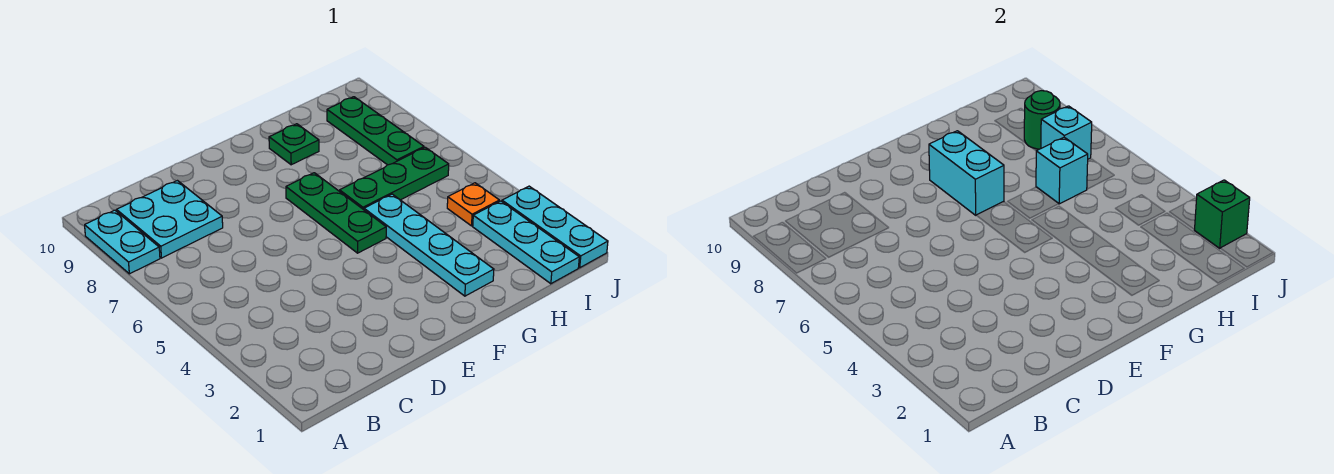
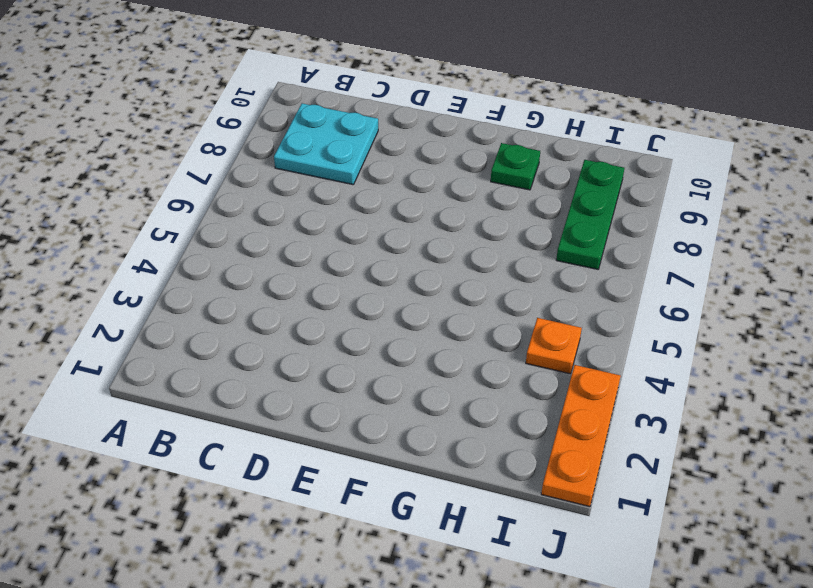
orange 1x3 plate [541,365,620,507] -> cyan 1x3 plate [502,186,608,268]
none -> cyan 1x2 plate [85,210,160,274]
none -> green 1x3 plate [286,173,386,253]
none -> cyan 1x4 plate [364,194,494,296]

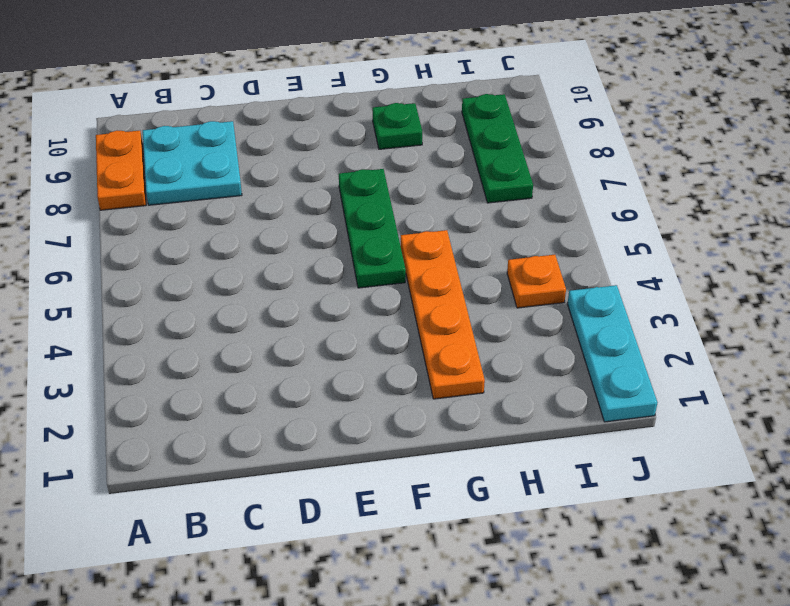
orange 1x2 plate [96,131,146,210] -> cyan 1x2 plate [85,210,160,274]
orange 1x4 plate [401,230,485,399] -> cyan 1x4 plate [364,194,494,296]
none -> green 1x3 plate [340,147,449,210]
none -> cyan 1x3 plate [473,201,579,284]
none -> cyan 1x2 brick [929,131,1004,215]

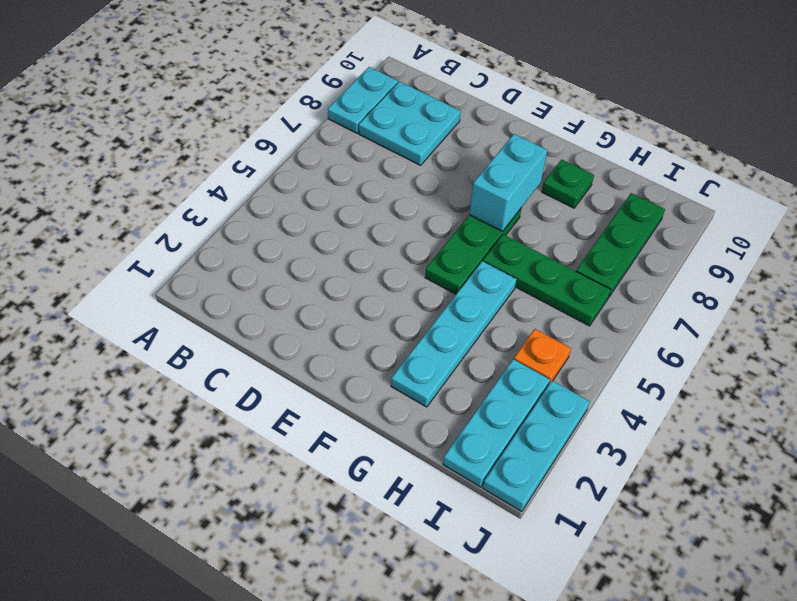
none -> cyan 1x1 brick [1036,137,1088,204]
none -> cyan 1x1 brick [1041,106,1092,159]
none -> green 1x1 round brick [1024,91,1060,149]

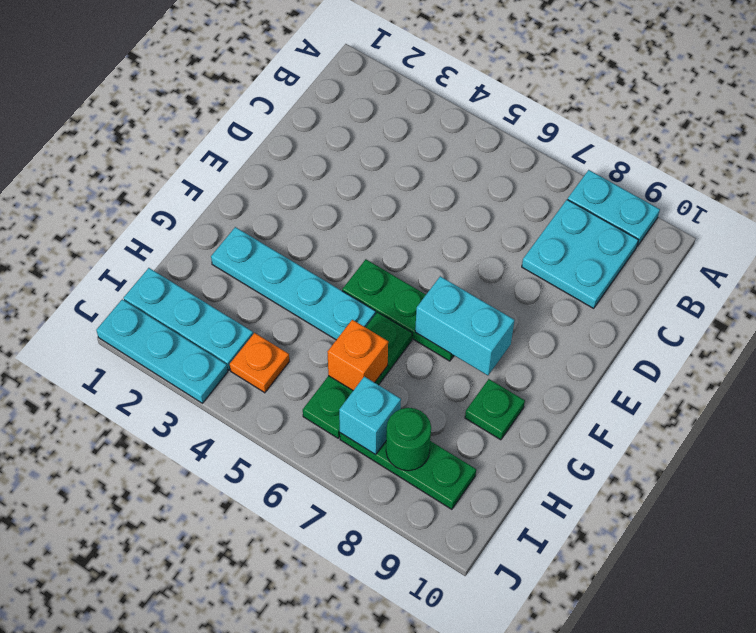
orange 1x1 brick [328,320,388,391] -> cyan 1x1 brick [1036,137,1088,204]
none -> green 1x1 brick [1195,180,1250,248]

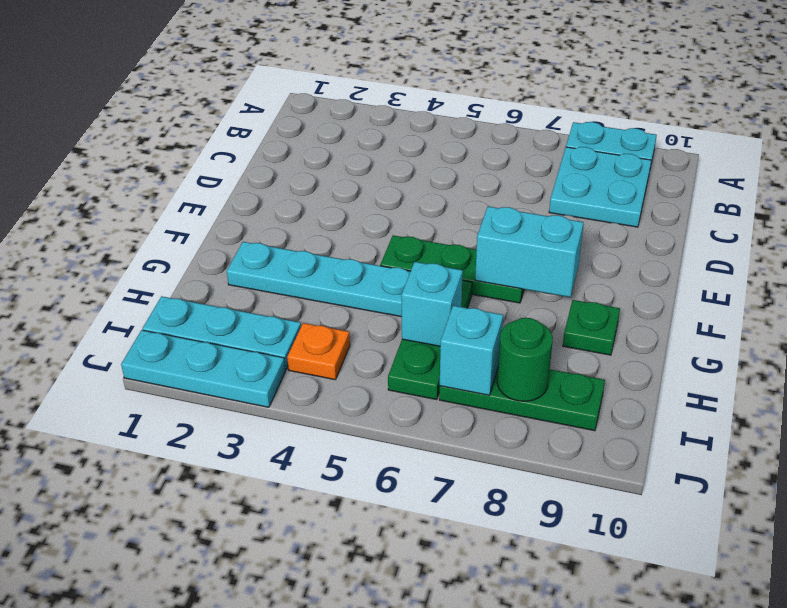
none -> green 1x1 brick [1195,180,1250,248]

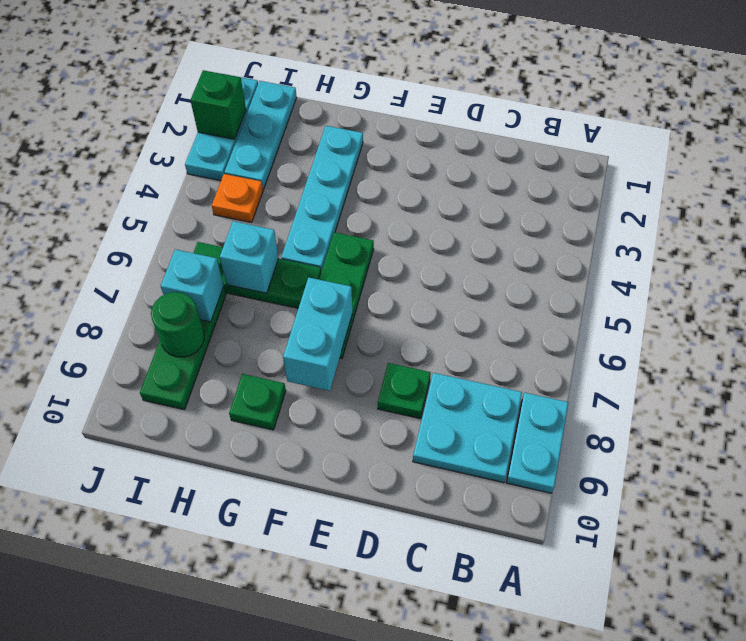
green 1x1 plate [378,363,431,418] -> none

